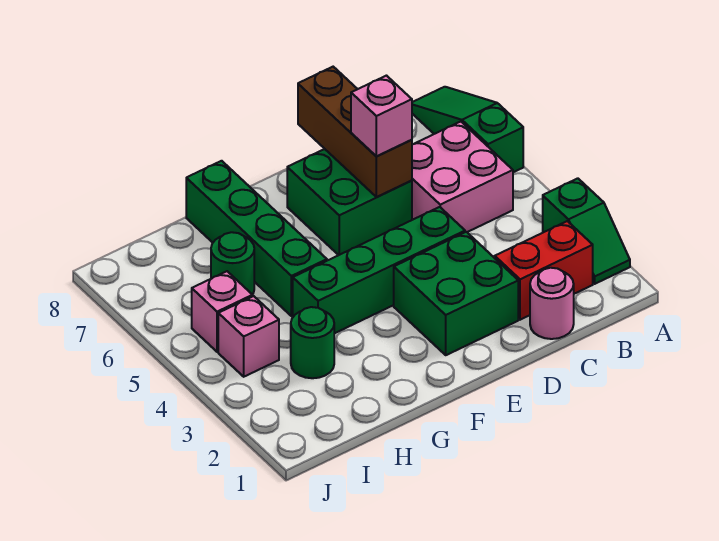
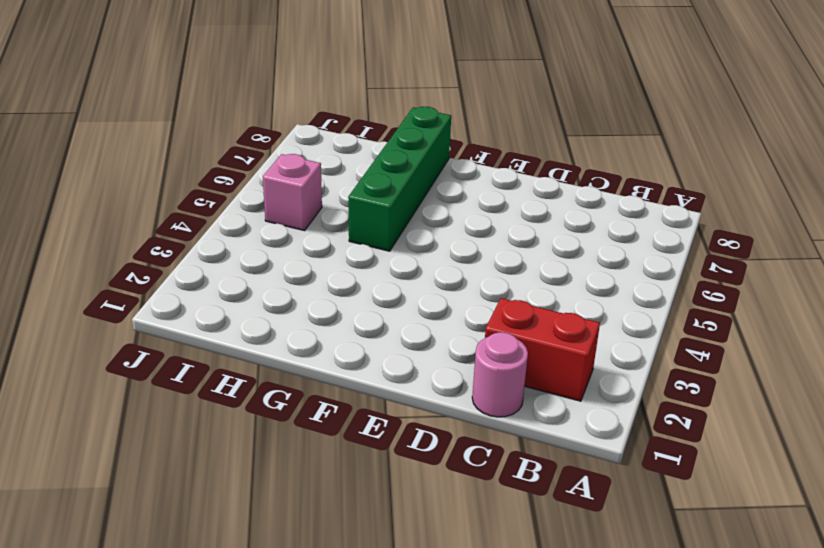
none -> green 1x2 slope [543,178,630,284]
none -> green 1x3 slope [412,87,523,172]
none -> pink 2x2 brick [412,122,513,232]

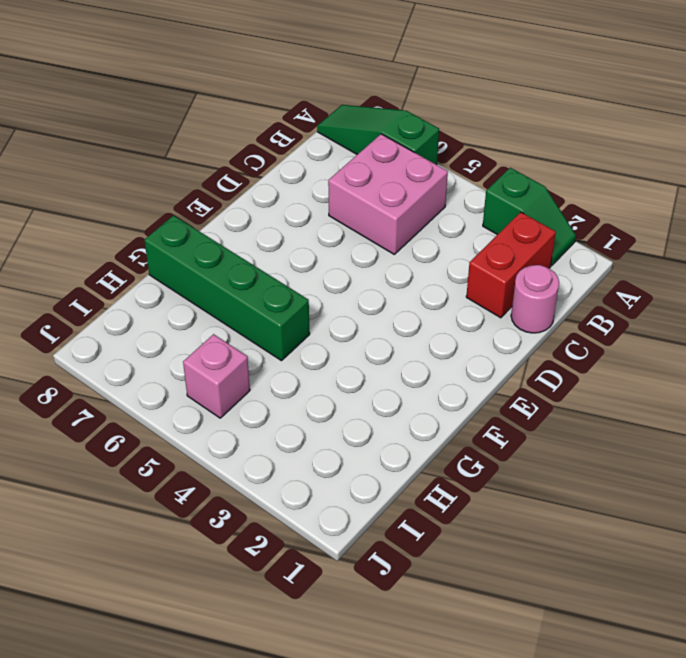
none -> green 2x2 brick [394,232,518,355]
none -> green 1x4 brick [293,207,465,333]
none -> green 2x2 brick [287,149,412,255]

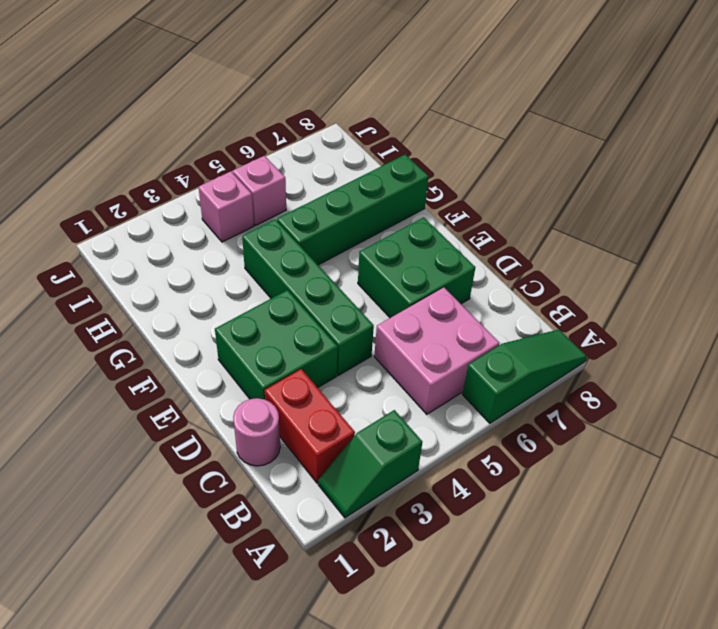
none -> green 1x1 round brick [291,307,334,378]
none -> green 1x1 round brick [211,232,254,295]
none -> brown 1x3 brick [298,67,412,197]

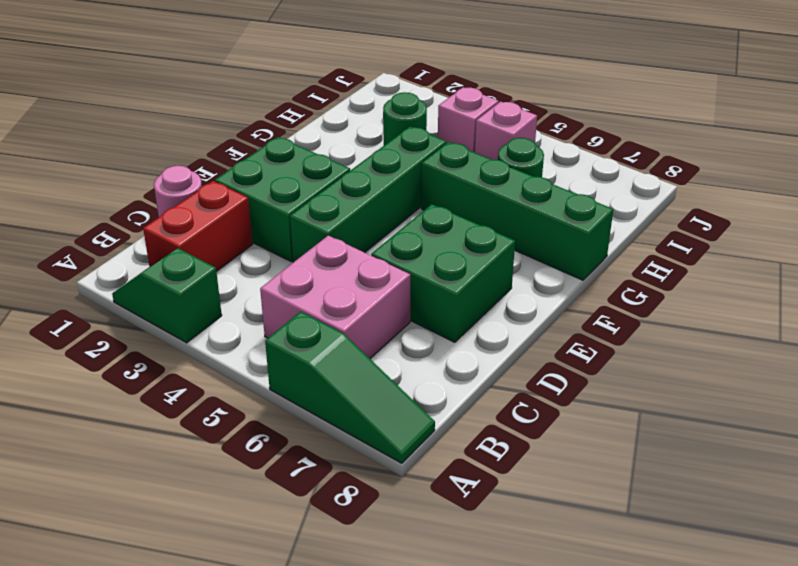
none -> brown 1x3 brick [298,67,412,197]
none -> pink 1x1 brick [351,76,412,156]

